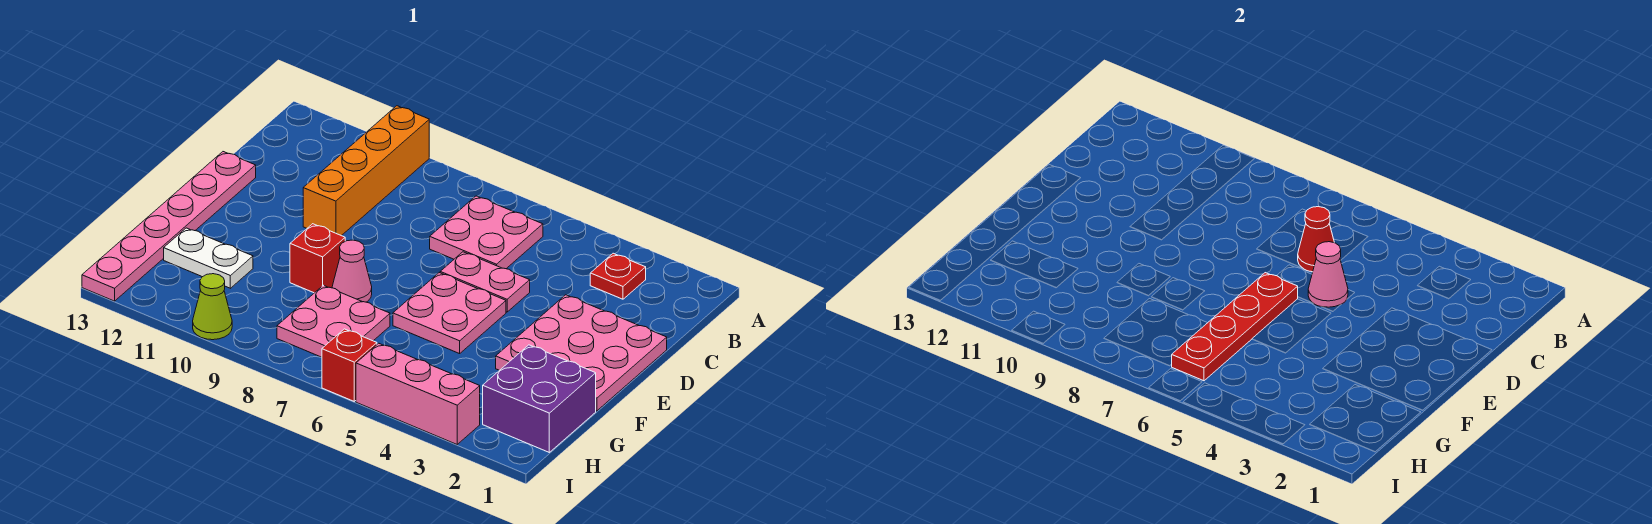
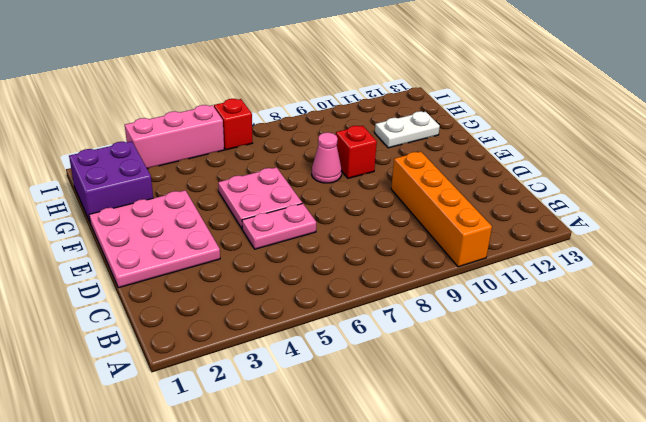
none -> red 1x1 plate [590,253,646,299]
none -> pink 2x2 plate [430,196,543,269]
none -> pink 1x6 plate [82,152,256,301]

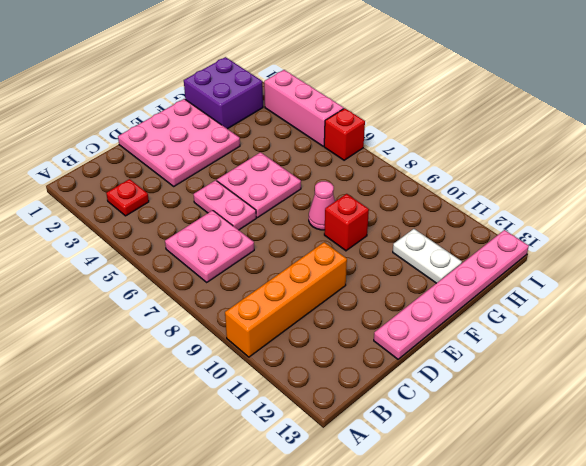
none -> pink 2x2 plate [277,285,390,357]
none -> lime 1x1 cone [193,274,232,340]
none -> red 1x1 cone [1298,207,1334,272]

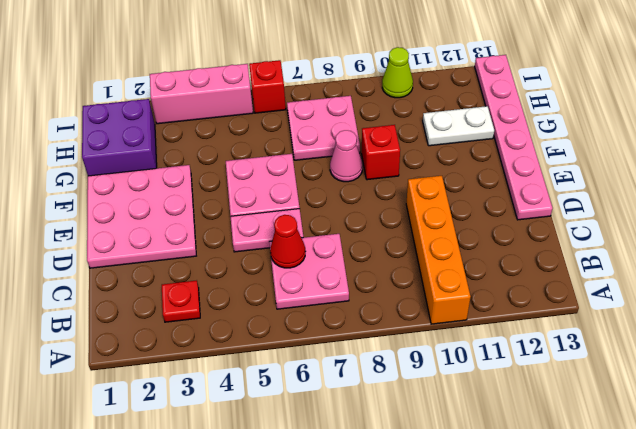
none -> pink 1x1 cone [1308,242,1348,307]
none -> red 1x4 plate [1172,273,1298,381]

